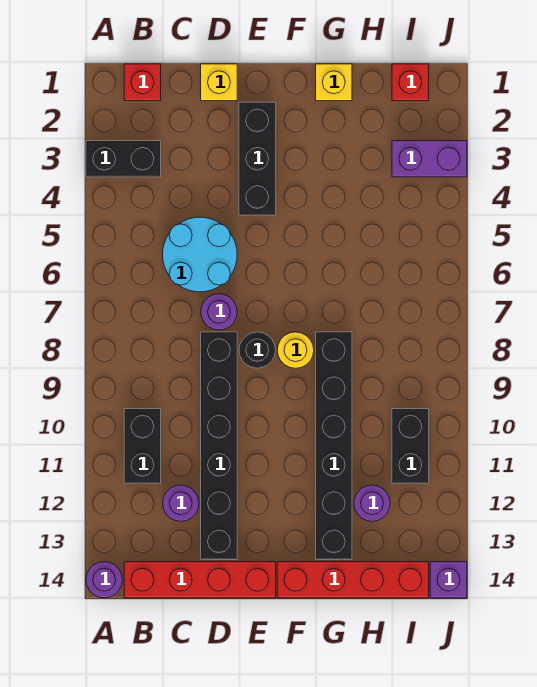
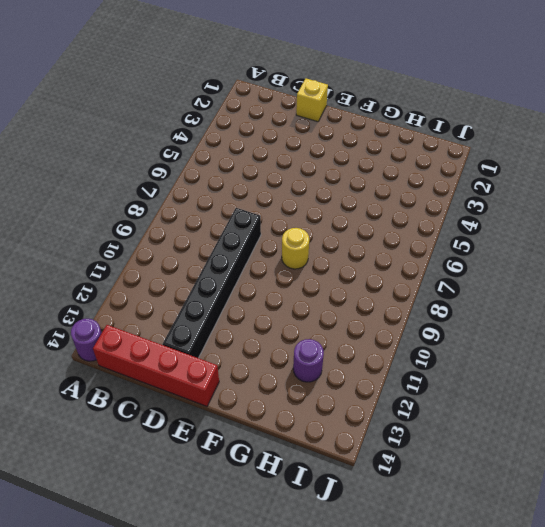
none -> black 1x2 brick [86,141,161,177]
none -> red 1x1 brick [124,64,161,101]
none -> black 1x2 brick [124,409,161,483]

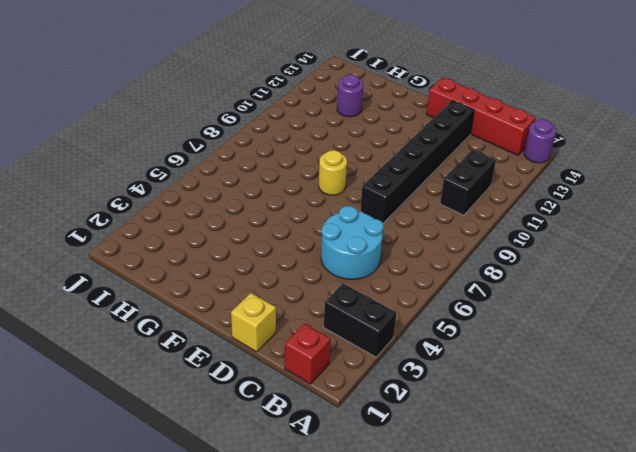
none -> purple 1x1 round brick [163,485,199,521]
none -> purple 1x1 round brick [201,294,237,330]
none -> black 1x3 brick [239,102,276,215]

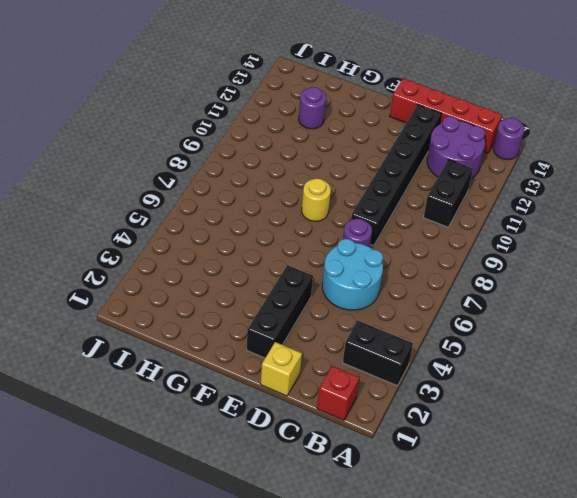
purple 2x2 round brick [427,116,485,179] -> purple 1x1 round brick [163,485,199,521]
none -> black 1x1 round brick [239,332,275,368]
none -> red 1x4 brick [277,562,429,598]
none -> yellow 1x1 brick [316,64,352,101]

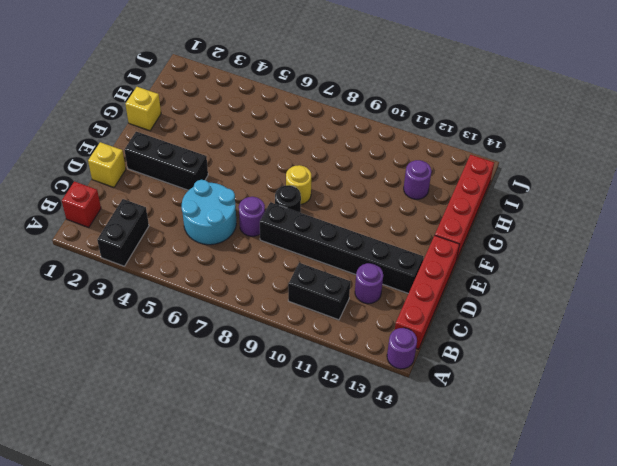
none -> black 1x6 brick [316,332,352,560]
none -> red 1x1 brick [392,64,429,101]
none -> purple 1x2 brick [392,141,467,177]

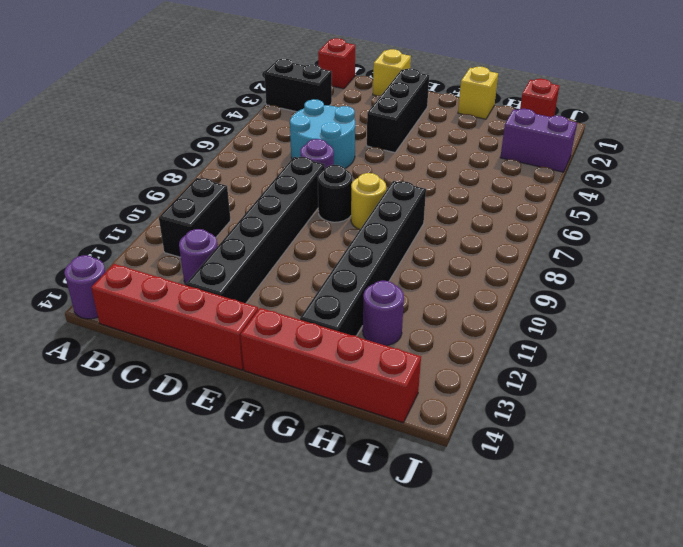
none -> black 1x2 brick [392,409,429,483]
none -> purple 1x1 brick [430,562,467,598]

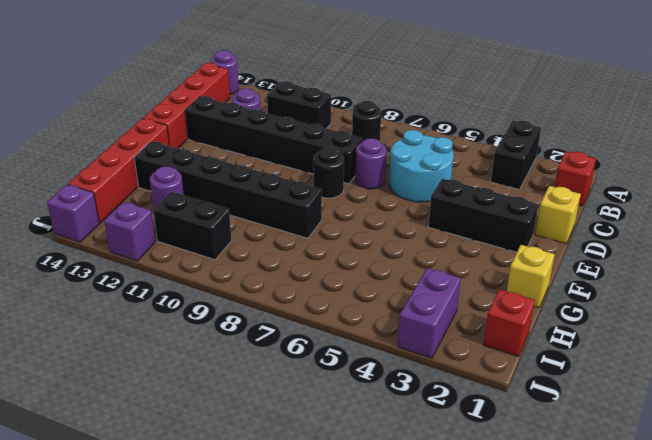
black 1x1 round brick [352,101,381,142] -> none
purple 1x1 brick [104,202,155,261] -> none
none -> yellow 1x1 round brick [277,332,314,368]

